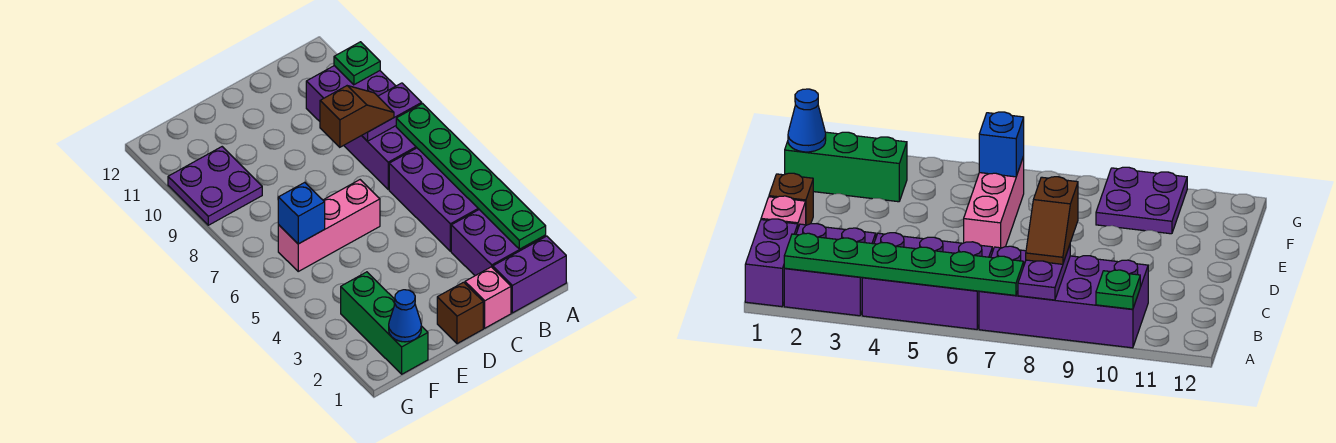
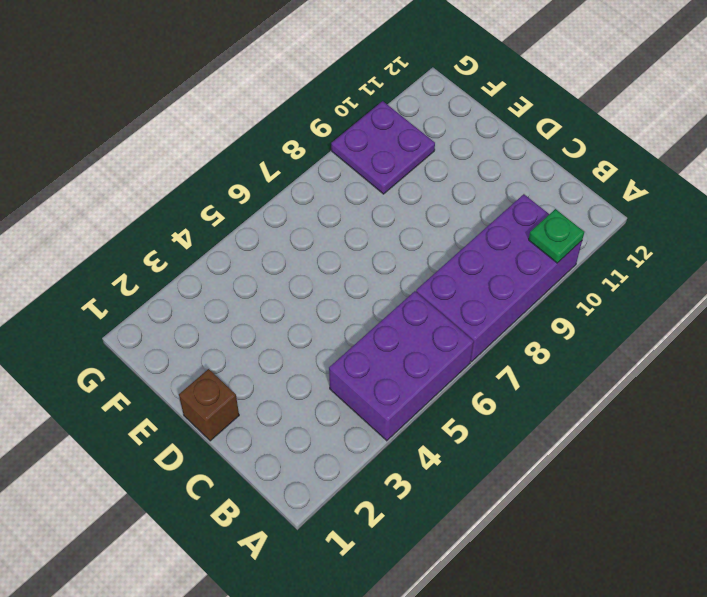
none -> purple 1x2 brick [493,236,566,313]
none -> purple 2x2 brick [451,210,546,276]
none -> pink 1x1 brick [465,267,511,328]

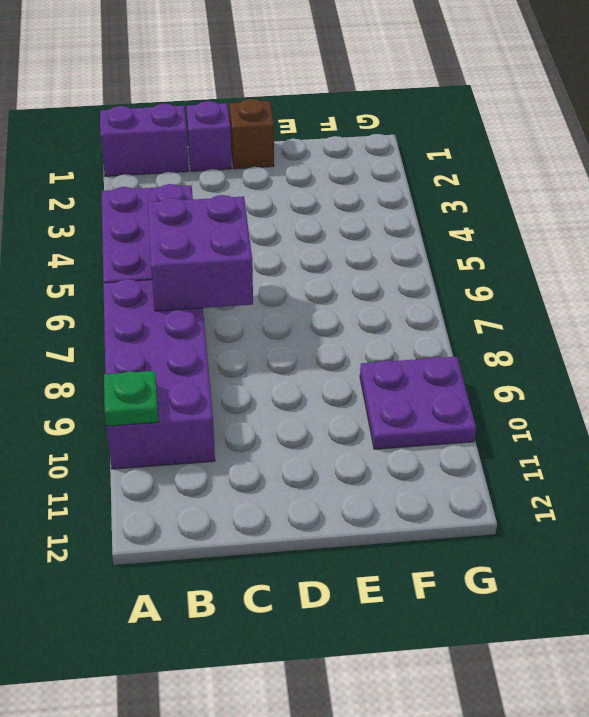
purple 2x2 brick [148,195,253,311] -> purple 2x2 brick moved to [451,210,546,276]
purple 1x1 brick [186,101,232,171] -> pink 1x1 brick [465,267,511,328]
none -> pink 1x3 brick [278,180,380,271]
none -> green 1x3 brick [341,272,428,374]
none -> green 1x6 plate [396,104,546,249]

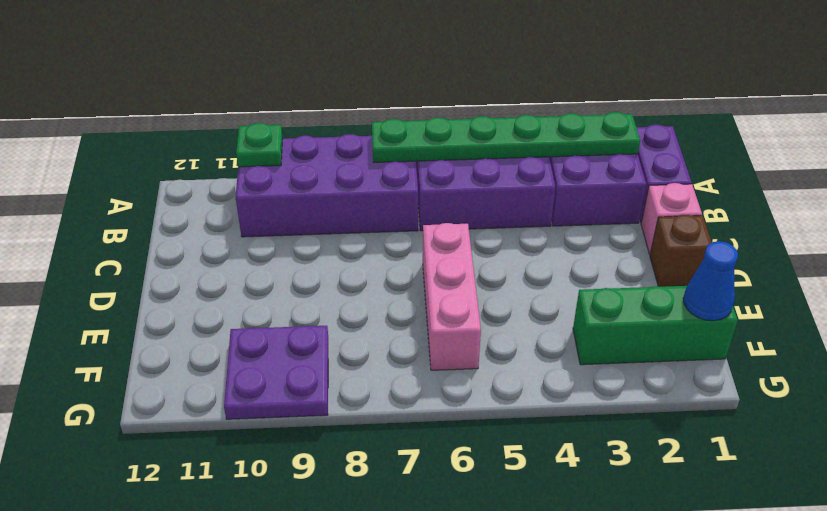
none -> purple 1x2 plate [362,83,422,141]
none -> blue 1x1 brick [278,182,325,244]
none -> brown 1x2 slope [320,86,394,147]

